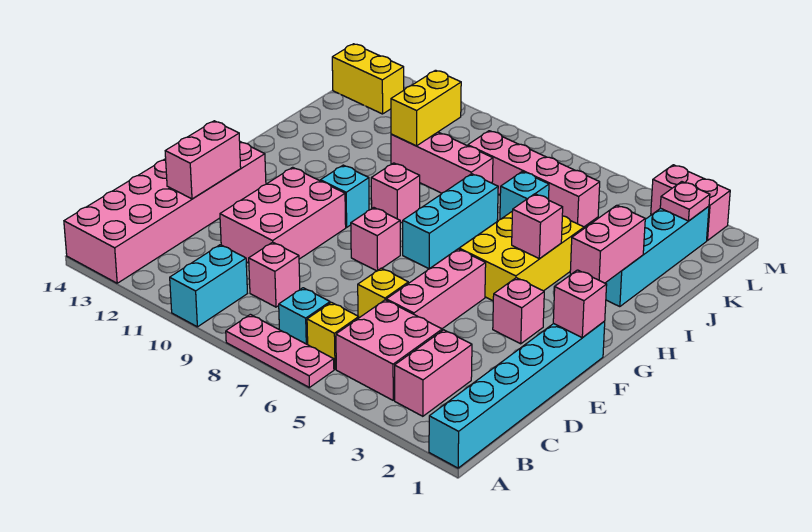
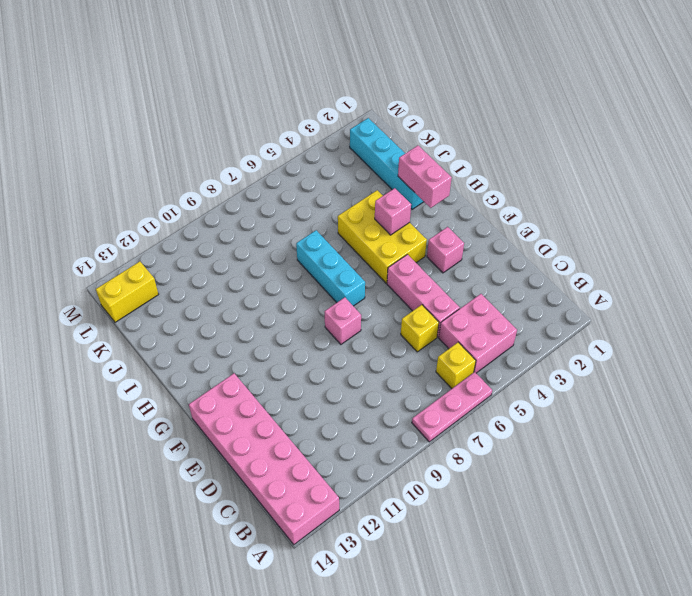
none -> cyan 1x6 brick [429,321,605,468]
none -> cyan 1x2 brick [170,245,247,327]
none -> pink 1x2 brick [395,330,472,416]
none -> cyan 1x1 brick [279,288,330,345]

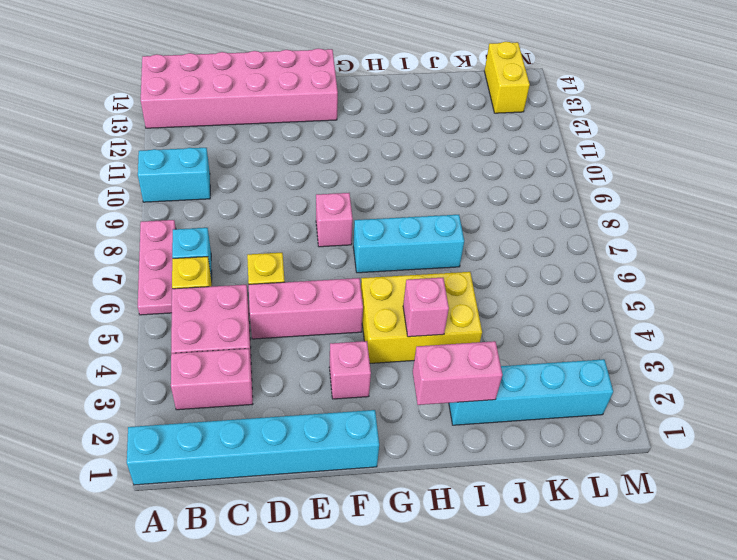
none -> pink 1x1 brick [249,242,300,307]
none -> pink 2x3 brick [220,167,346,263]
none -> cyan 1x1 brick [320,165,369,227]
none -> pink 1x1 brick [371,163,420,223]

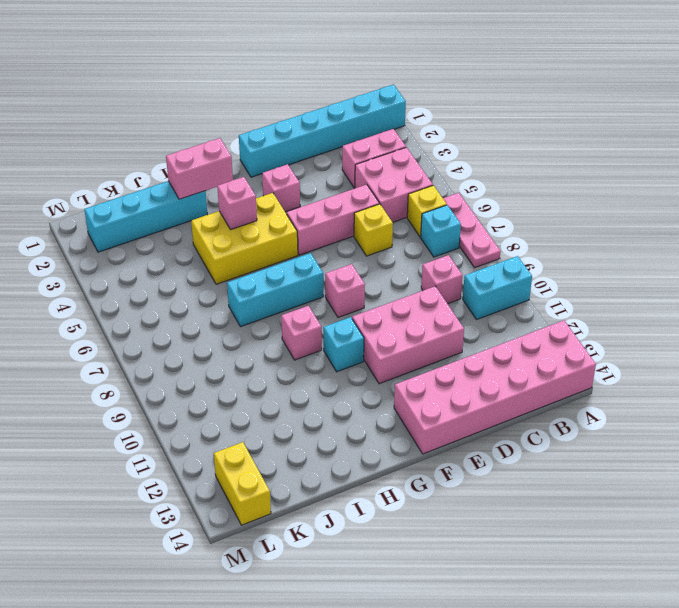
none -> cyan 1x1 brick [500,172,549,219]
none -> pink 1x3 brick [391,132,493,193]
none -> pink 1x4 brick [468,131,600,227]
none -> pink 1x2 brick [651,165,730,241]

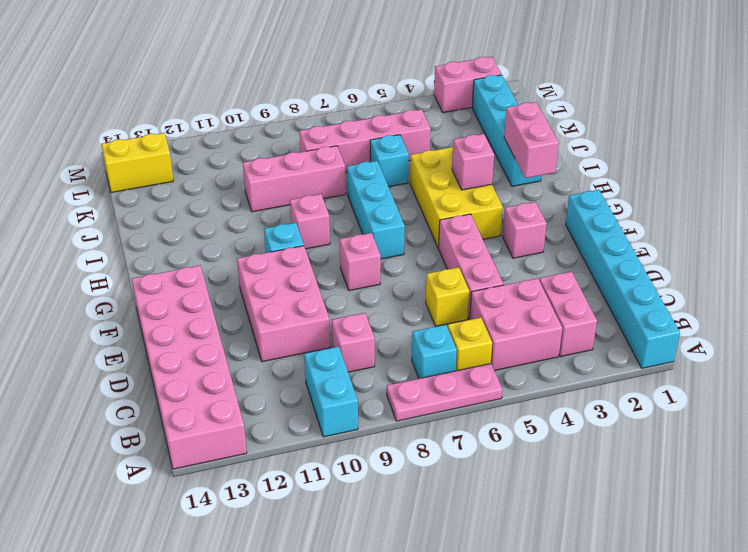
none -> pink 1x2 brick [165,121,241,199]
none -> pink 1x1 brick [553,270,607,338]
none -> yellow 1x2 brick [391,70,461,146]
none -> pink 1x1 plate [660,182,710,221]

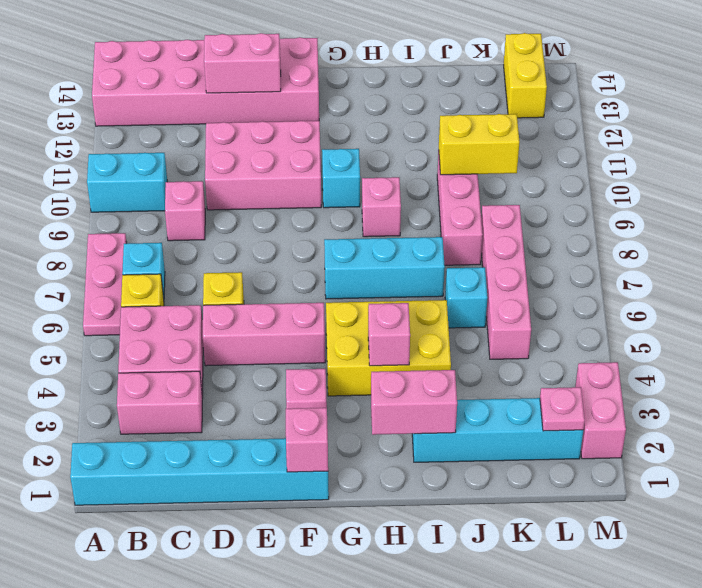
none -> pink 1x1 brick [351,208,400,271]

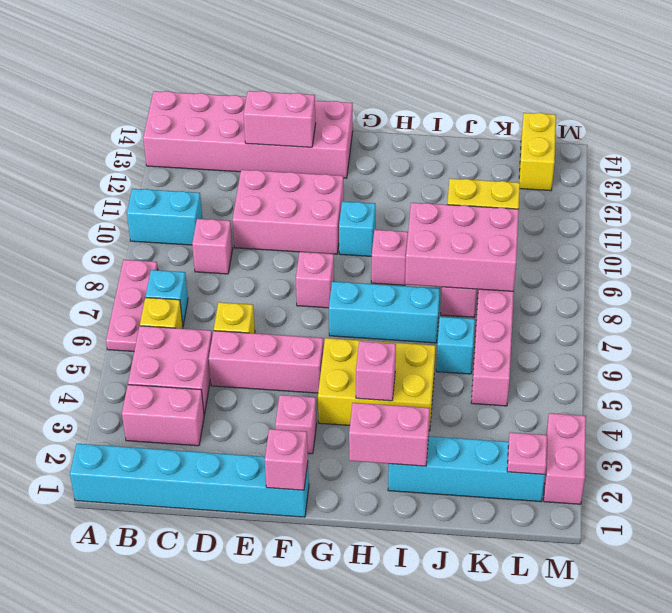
pink 2x3 brick [405,203,519,291] -> none

